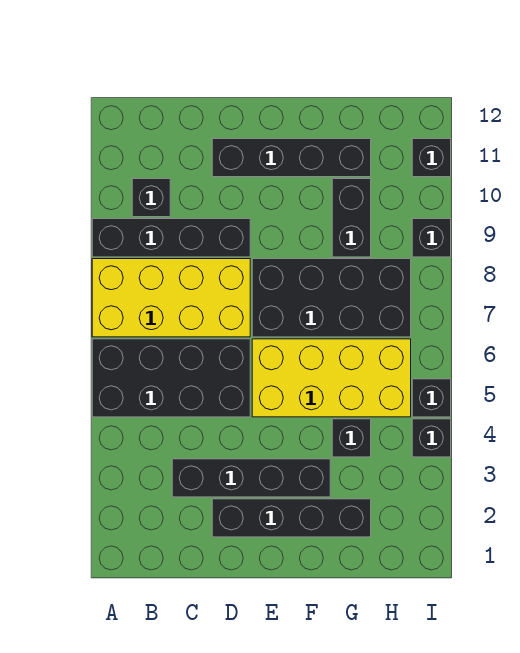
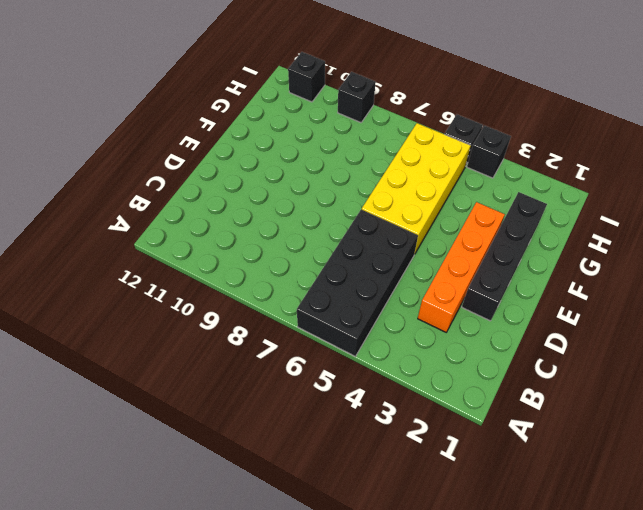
orange 1x4 brick [418,202,505,332] -> black 1x4 brick [172,459,330,497]
none -> yellow 2x4 brick [92,259,250,337]
none -> black 1x4 brick [92,219,250,257]
none -> black 1x1 brick [132,179,170,217]

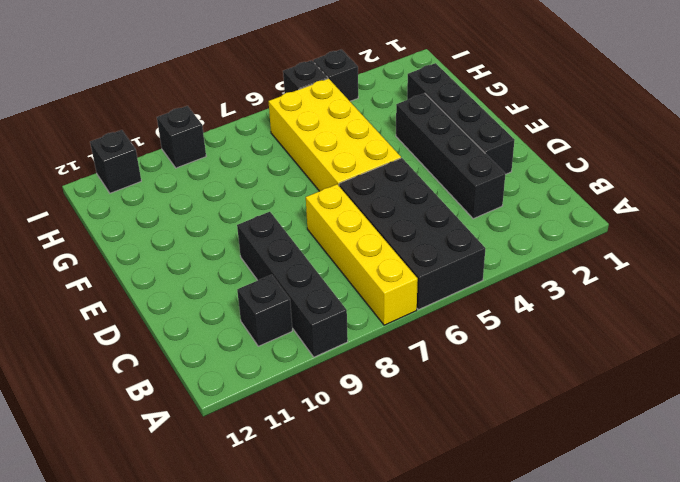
yellow 1x4 brick [306,184,418,325] -> yellow 2x4 brick [92,259,250,337]
none -> black 1x4 brick [212,139,371,177]
none -> black 2x4 brick [252,259,411,337]
none -> black 1x1 brick [332,419,371,457]

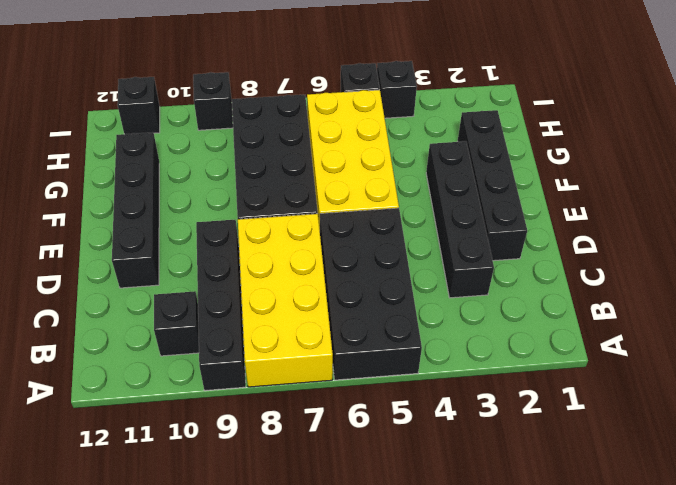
none -> black 1x1 brick [332,419,371,457]
none -> black 1x2 brick [332,179,371,257]

